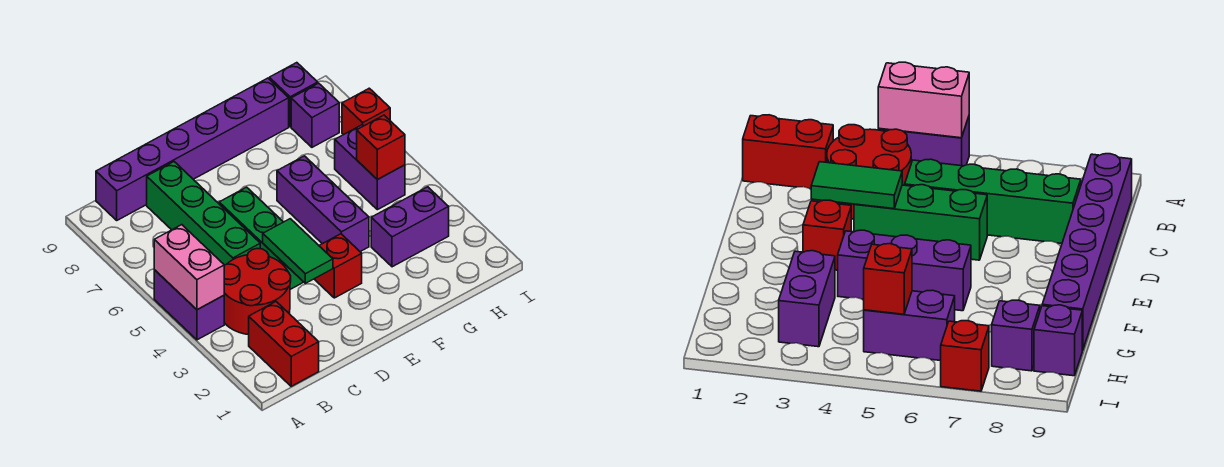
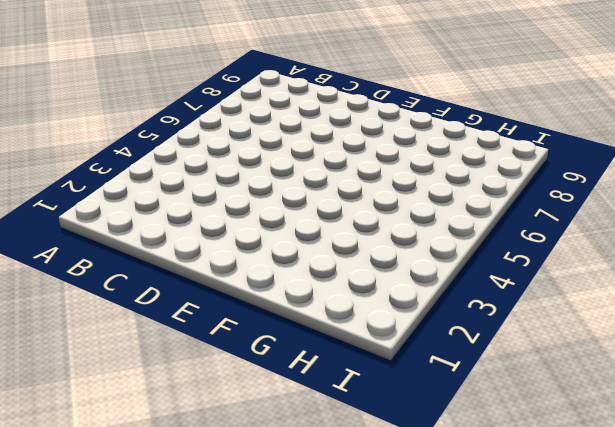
none -> purple 1x2 brick [154,270,224,340]
none -> red 1x2 brick [249,302,319,386]
none -> red 2x2 round brick [224,249,291,335]

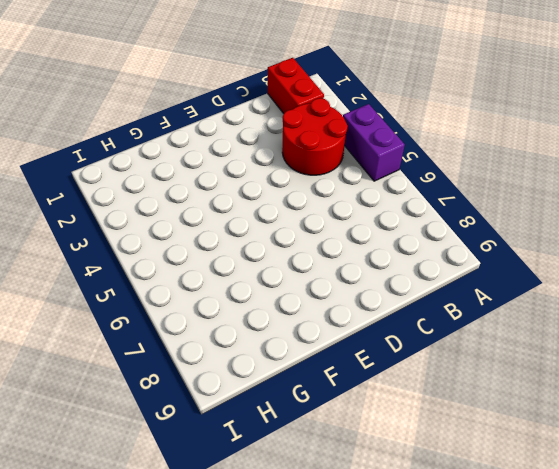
none -> purple 1x6 brick [96,78,289,220]
none -> green 1x4 brick [147,162,260,265]
none -> green 1x3 brick [219,187,303,289]

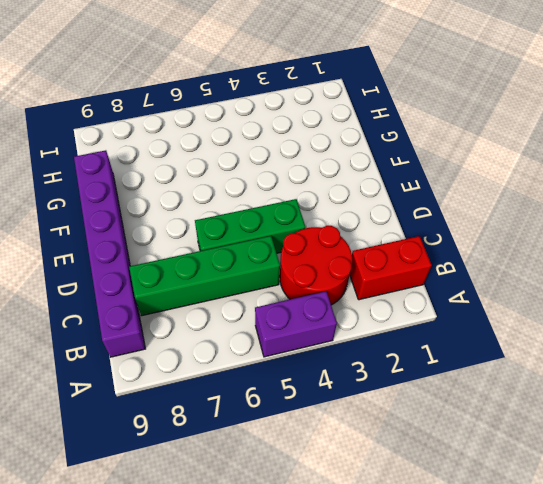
none -> red 1x1 brick [315,234,362,298]
none -> purple 1x3 brick [277,156,369,252]
none -> purple 1x2 brick [371,187,449,267]

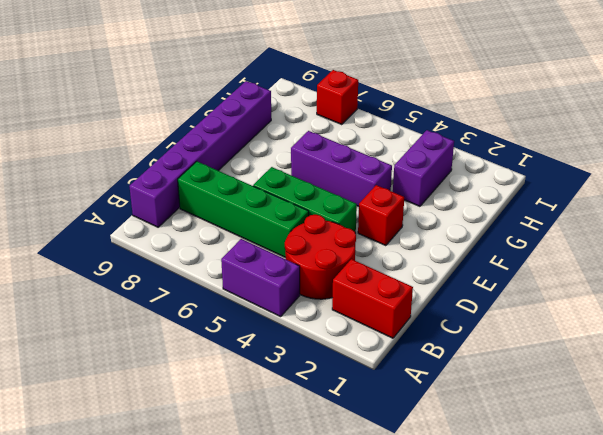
none -> purple 1x2 brick [335,125,405,210]
none -> purple 1x1 brick [291,83,339,147]
none -> purple 1x1 brick [269,63,318,127]

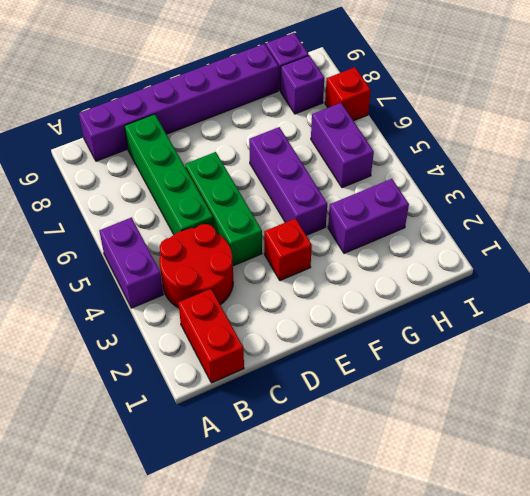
none -> pink 1x2 brick [154,225,224,310]
none -> green 1x2 tile [263,219,333,283]
none -> red 1x1 brick [357,115,405,180]

